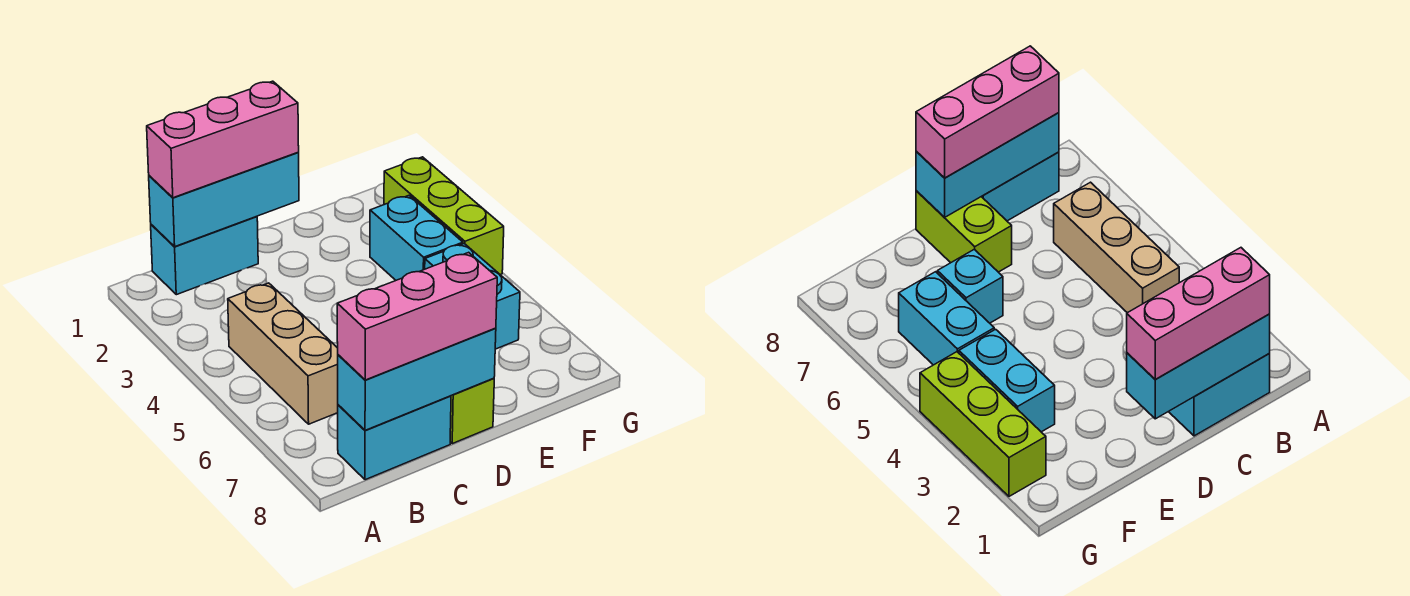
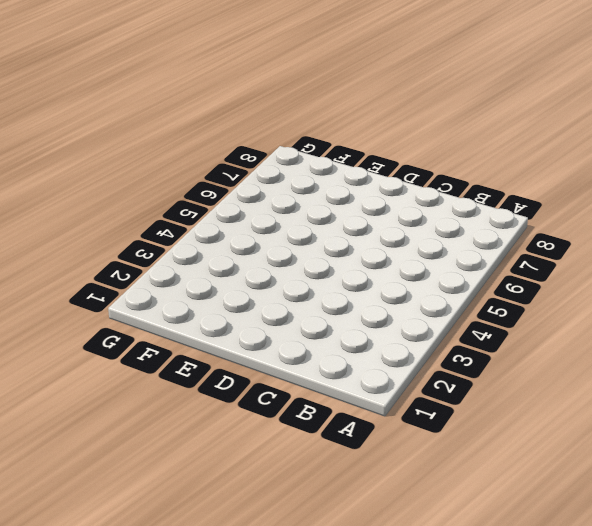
none -> cyan 1x2 brick [151,216,258,295]
none -> tan 1x3 brick [228,283,338,424]
none -> cyan 1x2 brick [338,396,451,480]

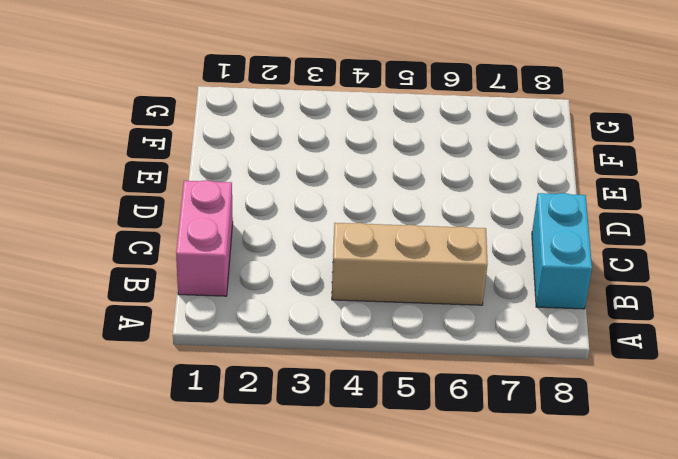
pink 1x2 brick [176,180,233,296] -> cyan 1x2 brick [151,216,258,295]
none -> lime 1x2 brick [450,378,494,444]
none -> cyan 1x1 brick [937,249,1003,323]
none -> cyan 1x2 brick [370,196,463,280]

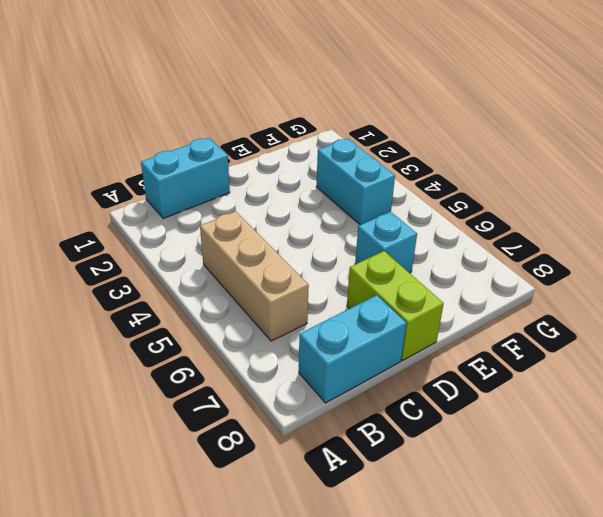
none -> cyan 1x2 brick [425,244,520,349]
none -> lime 1x3 brick [384,157,504,275]
none -> cyan 1x3 brick [149,153,299,246]

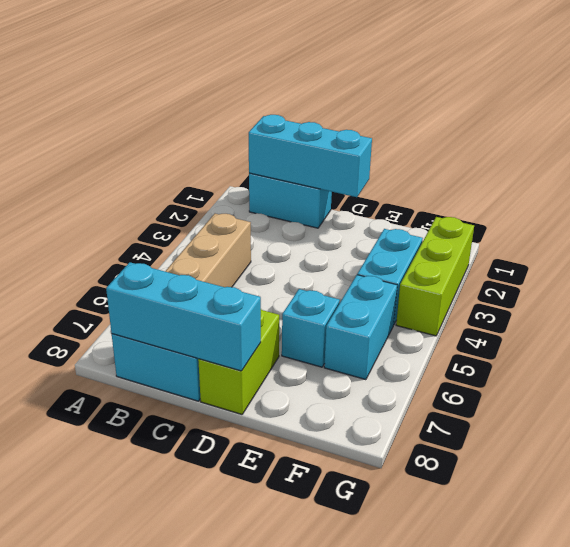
none -> pink 1x3 brick [147,81,299,198]
none -> pink 1x3 brick [337,252,497,380]

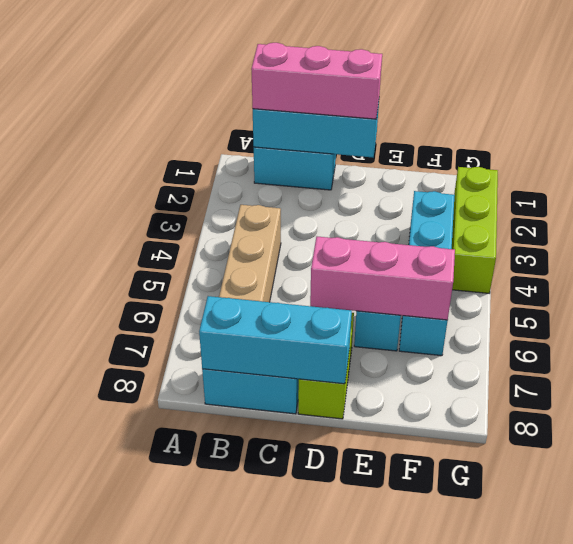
pink 1x3 brick [310,237,455,320] -> pink 1x3 brick moved to [337,252,497,380]

